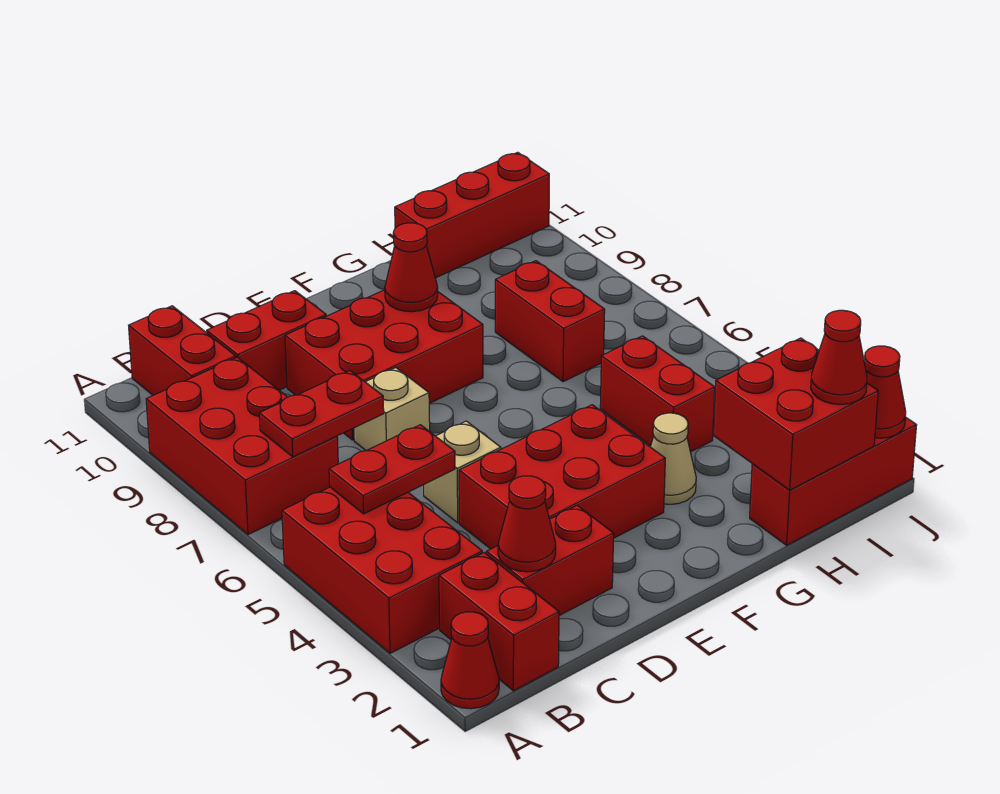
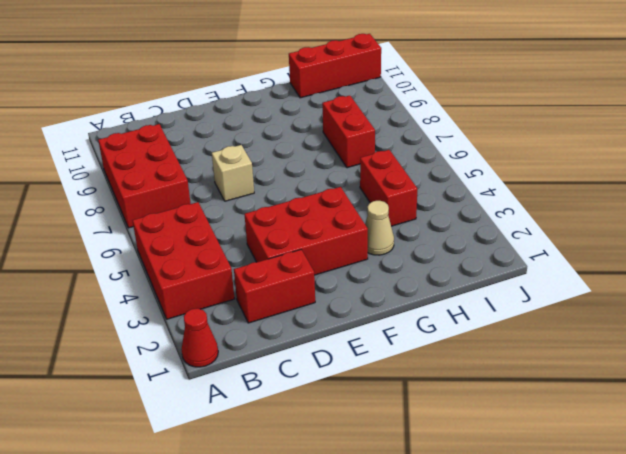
none -> red 1x2 brick [439,553,559,691]
none -> red 1x2 brick [129,306,236,395]
none -> red 1x2 brick [207,291,326,390]

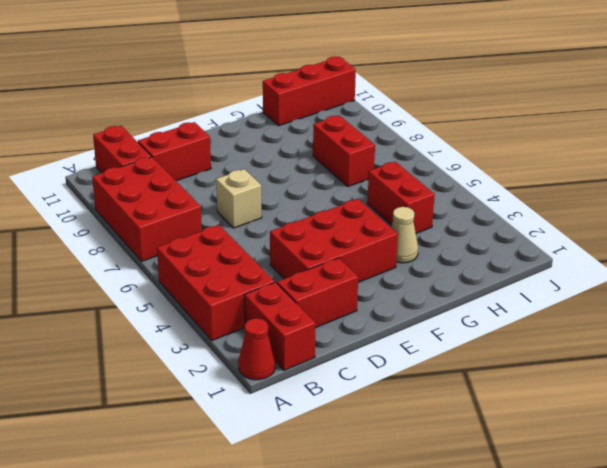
none -> tan 1x1 brick [424,421,501,523]
none -> red 2x3 brick [285,290,483,440]
none -> red 1x3 brick [750,417,917,545]

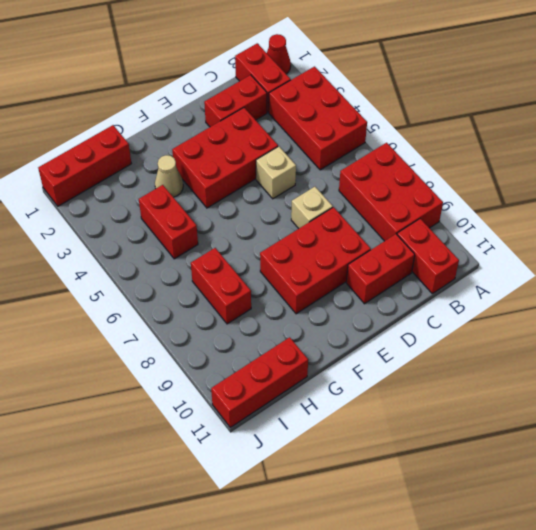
none -> red 1x2 plate [329,425,455,514]
none -> red 1x2 plate [259,371,384,457]
none -> red 1x1 cone [498,476,556,572]

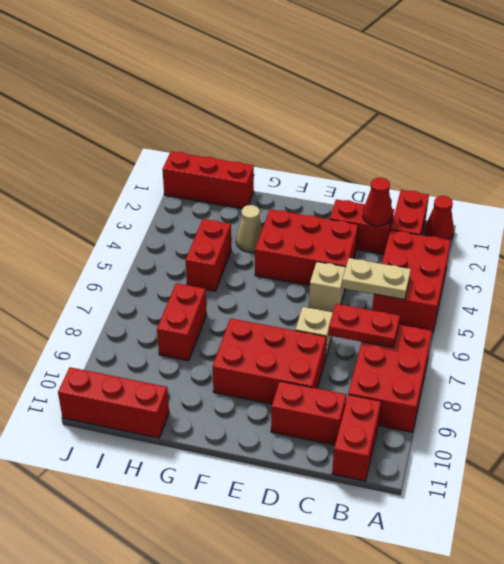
tan 1x2 plate [342,258,411,300] -> red 1x2 plate [329,425,455,514]
none -> red 1x1 cone [385,223,438,312]
none -> red 2x2 brick [713,338,878,490]
none -> red 1x1 cone [864,346,906,438]

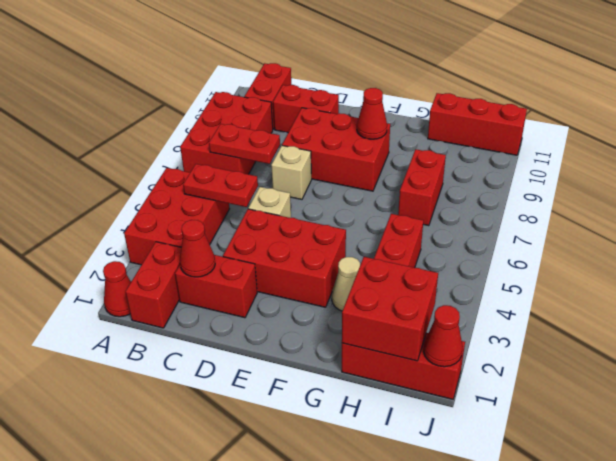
none -> red 1x1 cone [811,310,867,404]

